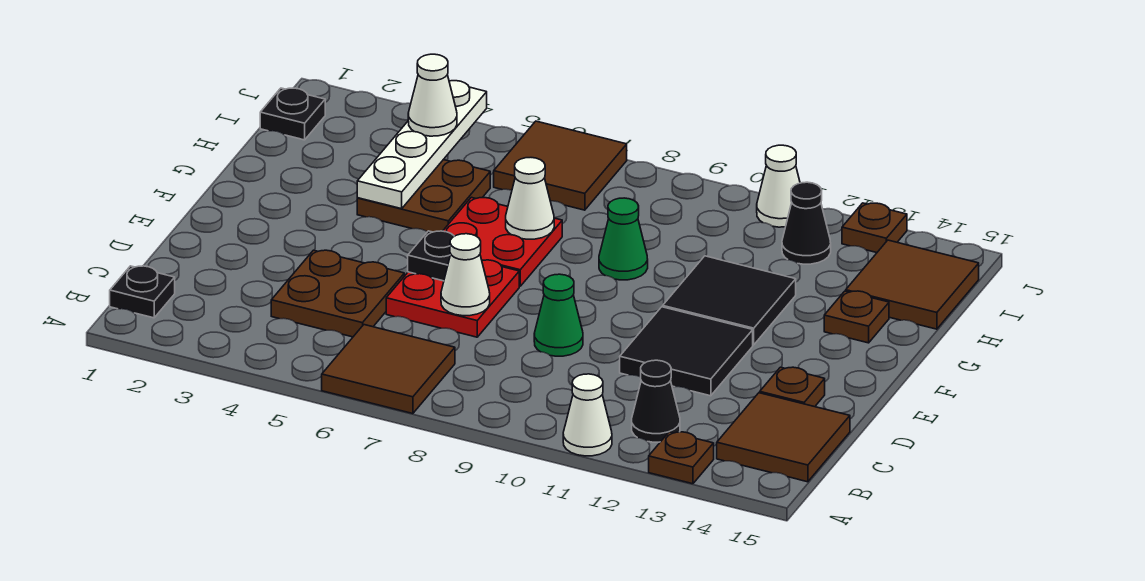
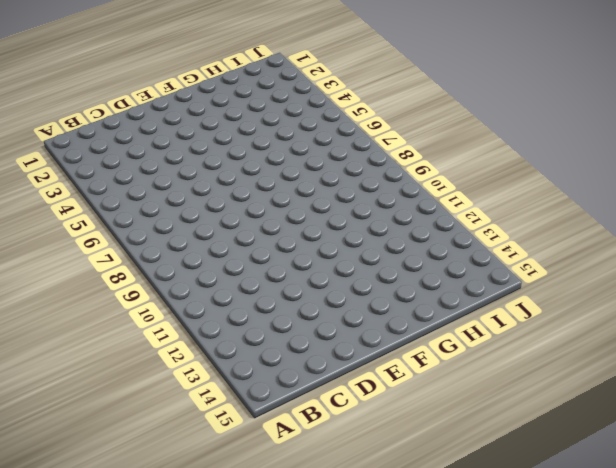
none -> brown 2x2 tile [322,325,455,414]
none -> white 1x1 cone [563,374,612,456]
none -> brown 1x1 plate [649,432,714,484]

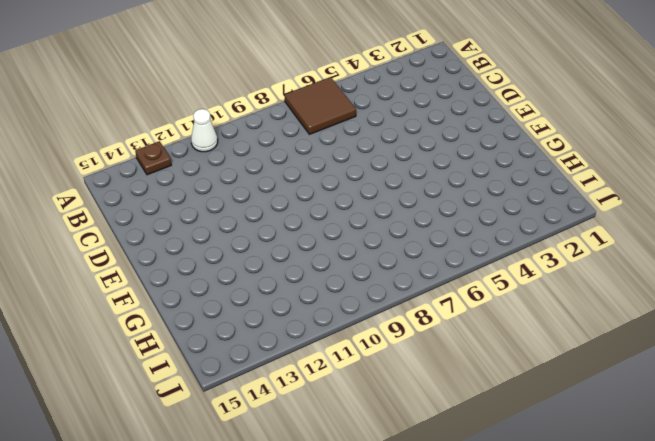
none -> black 1x1 plate [110,266,175,318]
none -> black 1x1 cone [632,360,680,442]
none -> brown 2x2 tile [717,393,850,482]

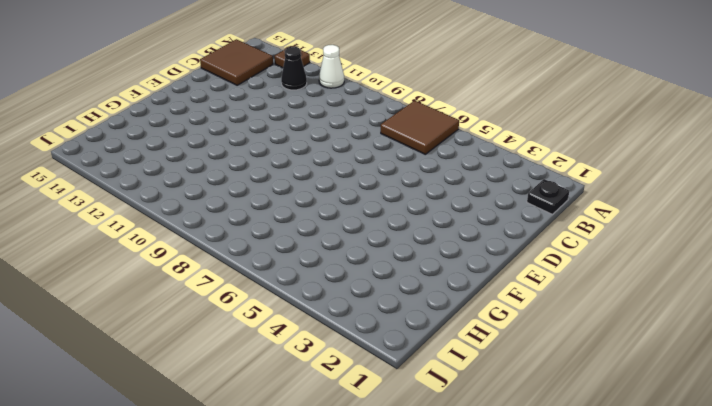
none -> brown 2x2 plate [271,250,404,337]
none -> red 2x2 plate [386,260,519,337]
none -> green 1x1 cone [534,274,583,356]

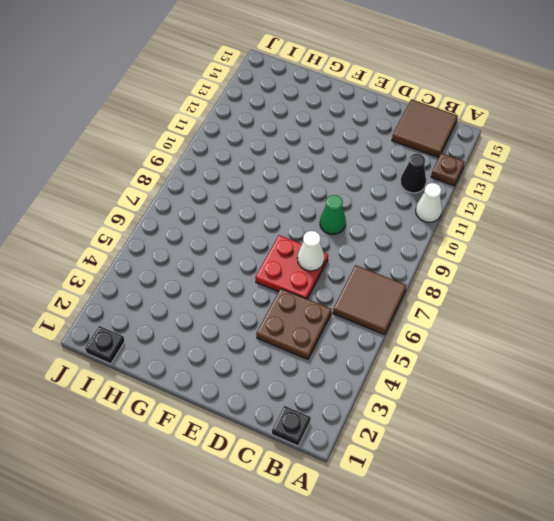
none -> black 2x2 tile [620,307,753,396]
none -> brown 1x1 plate [760,367,825,407]
none -> red 2x2 plate [443,197,562,286]

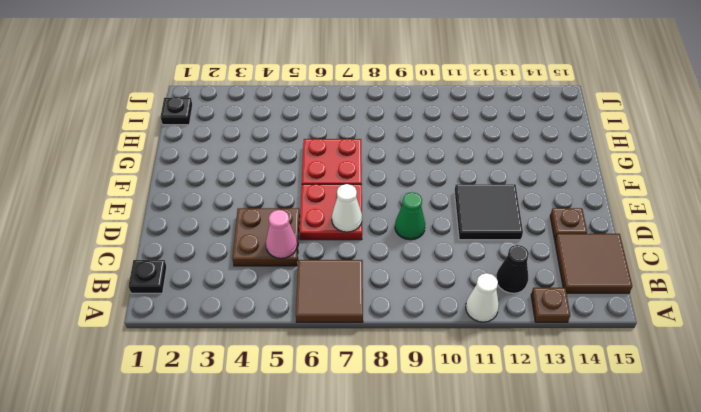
pink 1x1 cone [266,210,297,258] -> none
none -> black 2x2 tile [663,256,796,345]
none -> brown 2x2 plate [357,160,490,232]
none -> green 1x1 cone [599,198,648,280]

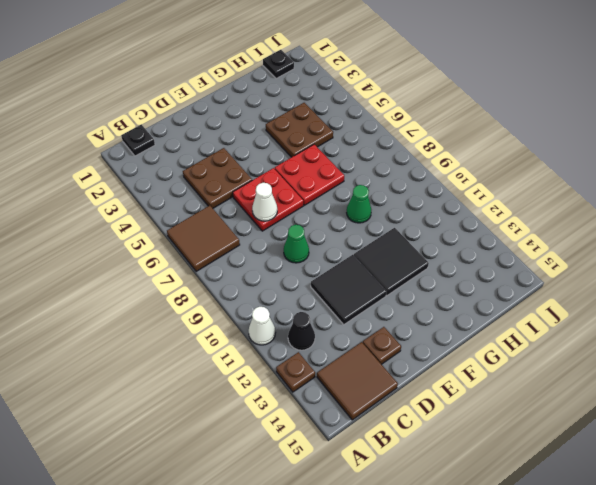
none -> brown 1x1 plate [824,291,889,343]
none -> brown 2x2 tile [846,240,979,329]
none -> brown 2x2 tile [494,121,627,210]

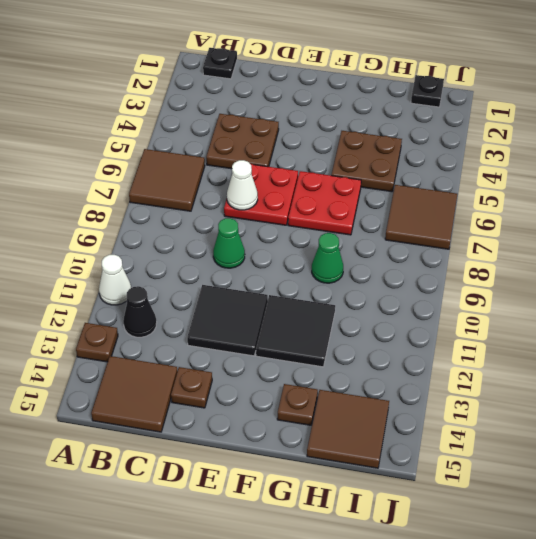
none -> black 1x1 cone [782,182,831,264]
none -> white 1x1 cone [757,145,800,227]
none -> brown 1x1 plate [842,203,907,253]

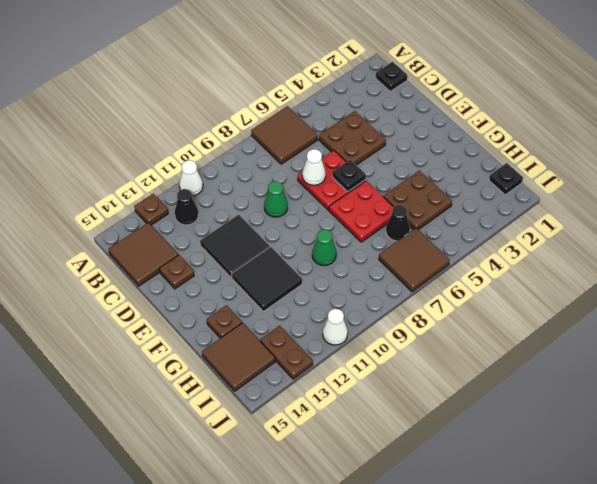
black 1x1 cone [386,205,410,241] -> black 1x1 cone moved to [782,182,831,264]
brown 1x2 plate [260,326,313,379] -> brown 1x1 plate [842,203,907,253]
none -> white 1x4 plate [357,81,487,209]
none -> white 1x1 cone [506,158,554,239]
none -> white 1x1 cone [408,54,457,136]

